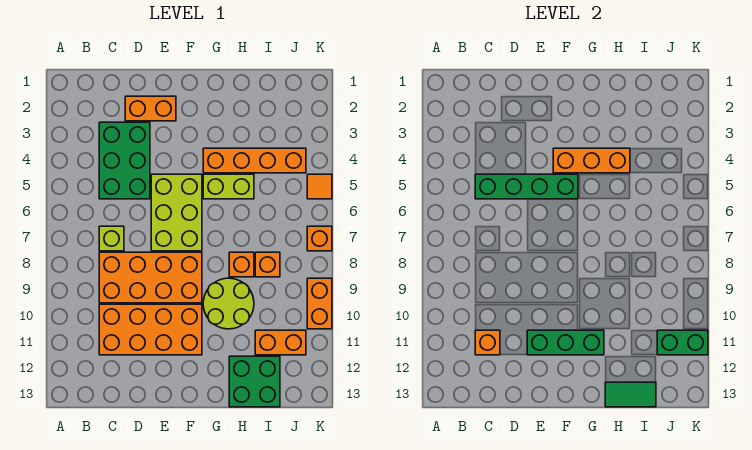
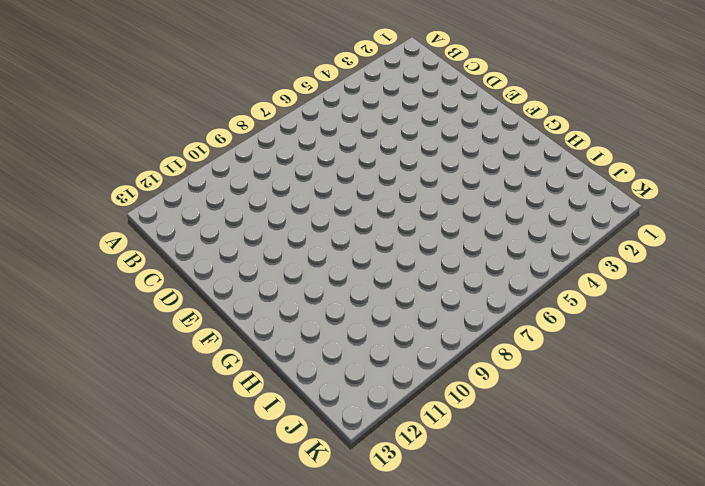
none -> green 2x3 brick [99,122,150,199]
none -> lime 1x1 brick [99,226,124,251]
none -> orange 2x4 brick [99,252,202,303]

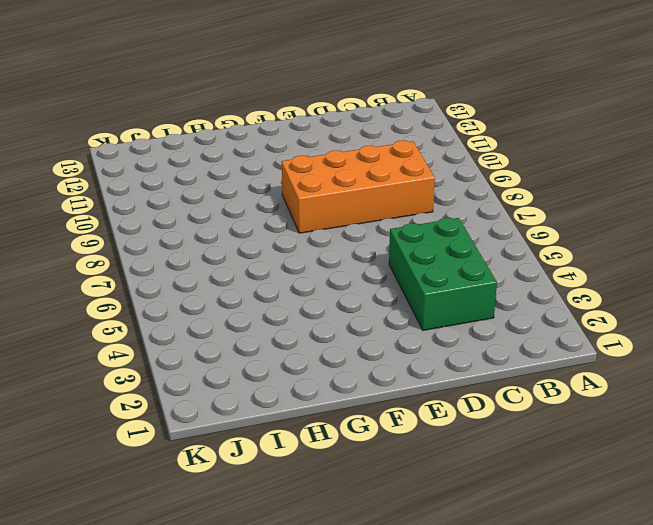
none -> lime 1x1 brick [99,226,124,251]
none -> orange 2x4 brick [99,304,202,355]
none -> orange 1x2 brick [125,96,176,121]

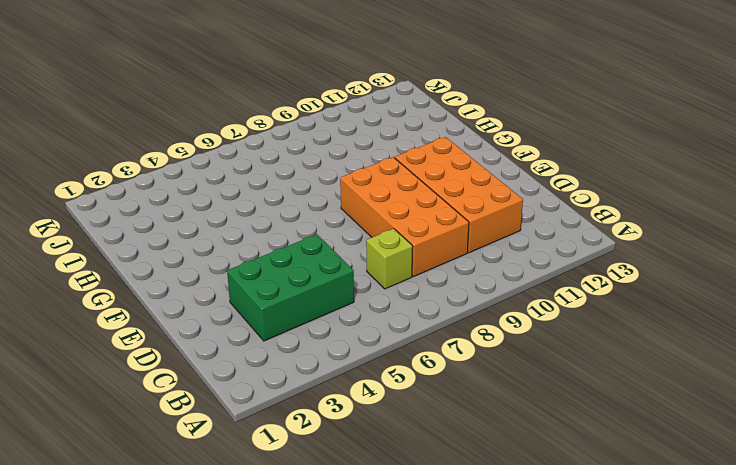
none -> orange 1x2 brick [125,96,176,121]
none -> lime 2x3 brick [151,174,202,251]
none -> orange 1x4 brick [203,148,306,173]

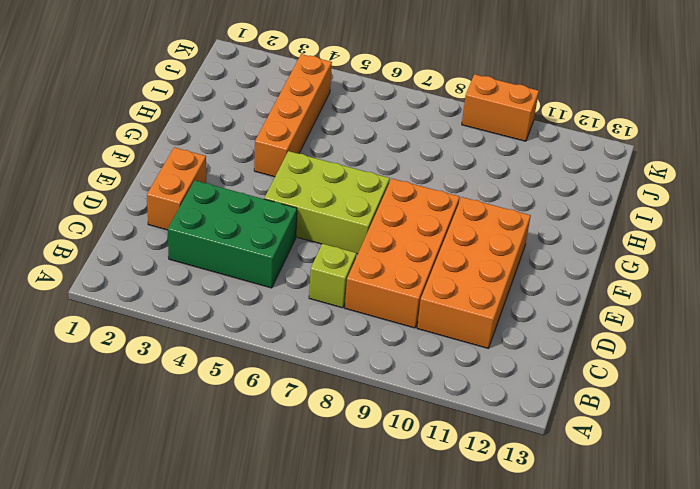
none -> lime 1x2 brick [203,174,254,199]
none -> lime 2x2 round brick [203,278,254,329]
none -> orange 1x1 brick [229,252,254,277]

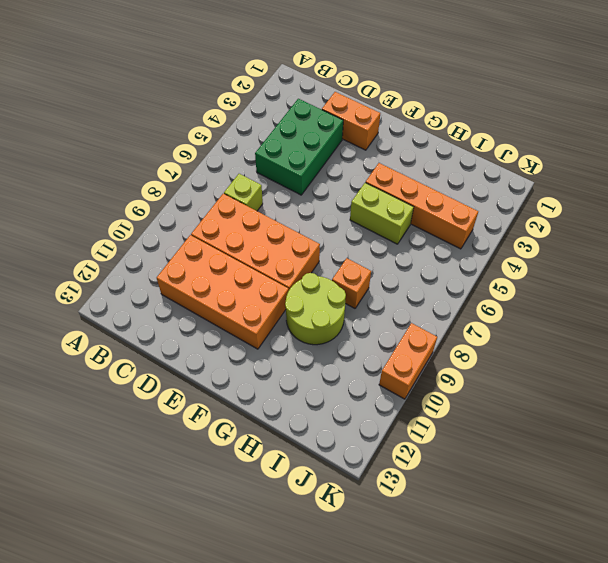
none -> lime 2x3 brick [151,174,202,251]
none -> green 2x2 brick [229,356,280,407]
none -> orange 1x1 brick [255,252,280,277]

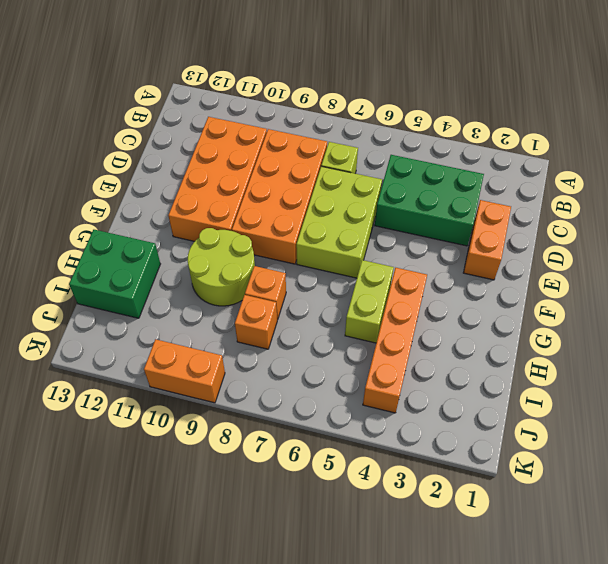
lime 2x3 brick [296,166,382,278] -> lime 2x3 brick turned to [151,174,202,251]
none -> orange 1x2 brick [255,330,306,355]
none -> orange 1x1 tile [307,174,332,199]
none -> orange 1x1 brick [307,226,332,251]

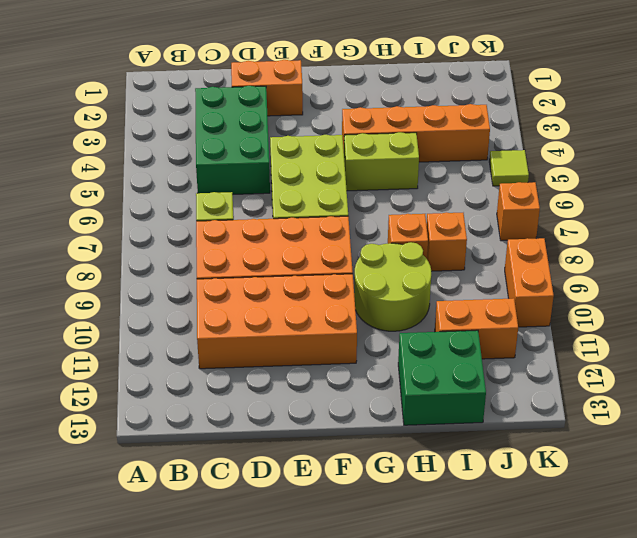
lime 1x1 tile [489,150,529,186] -> orange 1x1 tile [307,174,332,199]
none -> green 1x4 brick [475,174,578,199]
none -> orange 1x1 brick [475,330,500,355]
none -> green 1x3 brick [527,330,604,355]

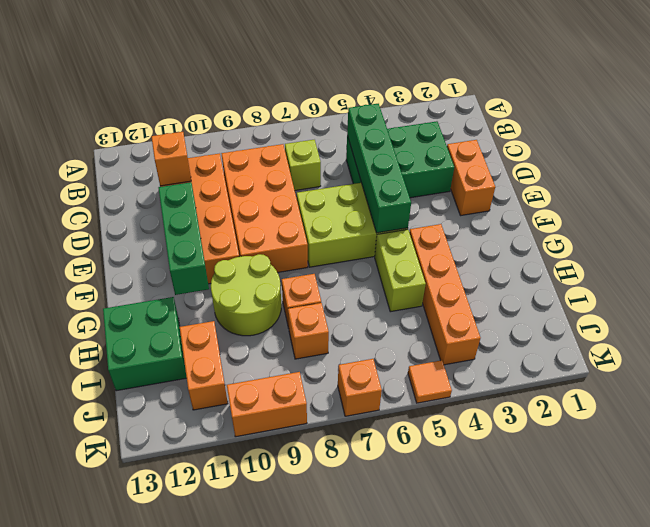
none -> orange 1x3 brick [553,148,630,173]
none -> green 1x2 tile [605,382,656,407]
none -> green 1x2 brick [657,330,708,355]

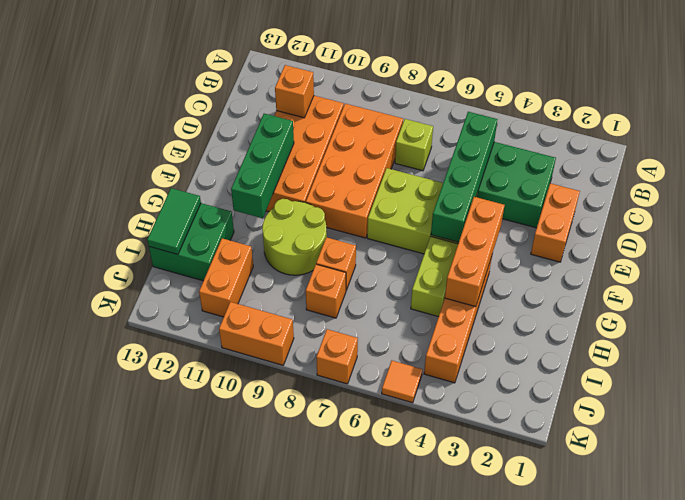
none -> green 1x2 brick [657,330,708,355]

